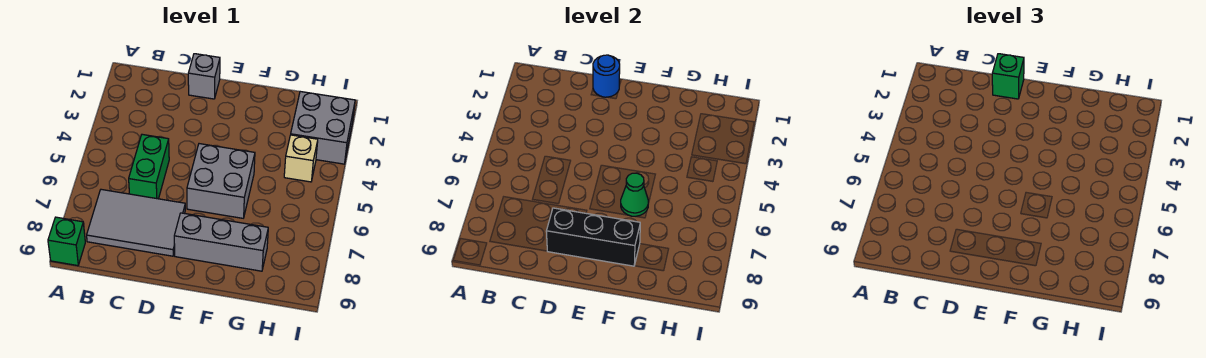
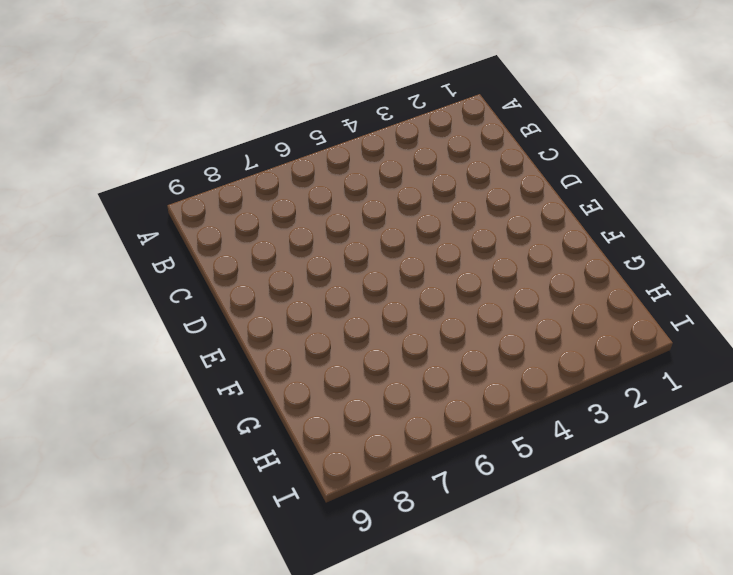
none -> green 1x1 brick [48,217,85,266]
none -> grey 2x3 tile [87,189,185,256]
none -> green 1x2 brick [129,134,169,199]

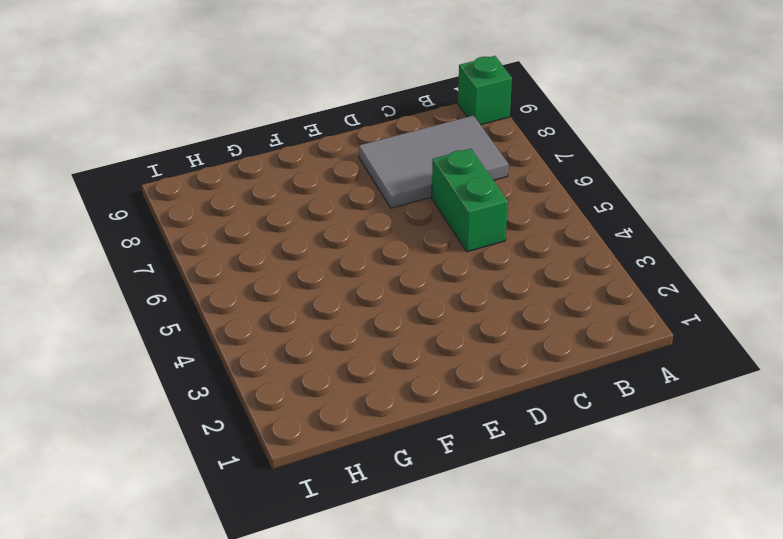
none -> grey 1x1 brick [188,54,220,99]
none -> grey 2x2 brick [187,144,255,218]
none -> grey 1x3 brick [174,213,268,271]

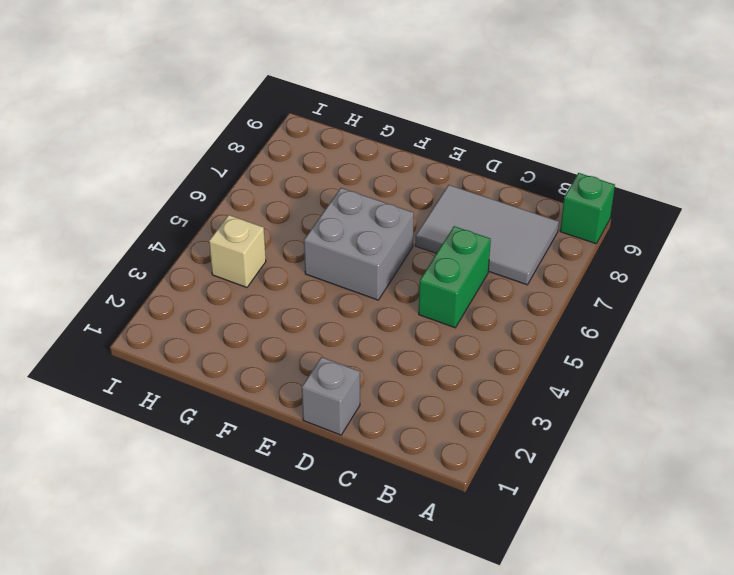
none -> grey 1x3 brick [174,213,268,271]
none -> grey 2x2 brick [291,92,355,164]
none -> blue 1x1 round brick [593,55,620,97]

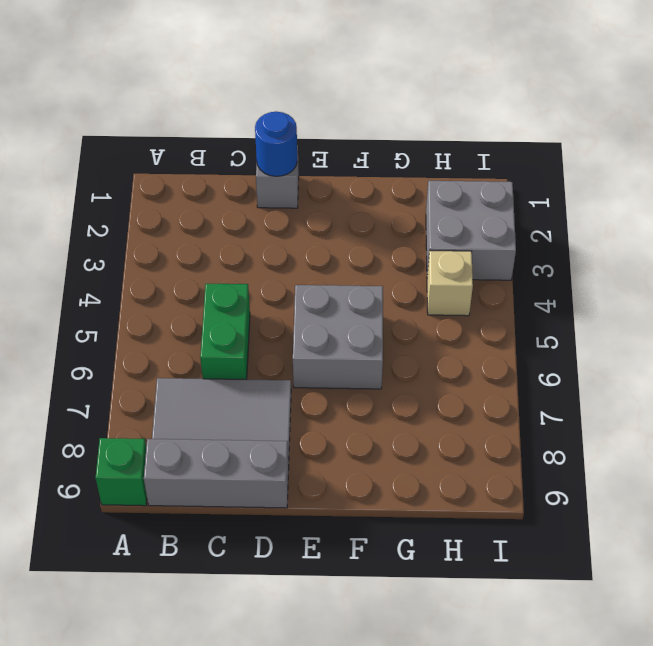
grey 1x3 brick [144,439,289,508] -> grey 1x3 brick moved to [174,213,268,271]
none -> black 1x3 brick [546,208,640,266]
none -> green 1x1 cone [621,173,648,216]
none -> green 1x1 brick [992,54,1024,99]

